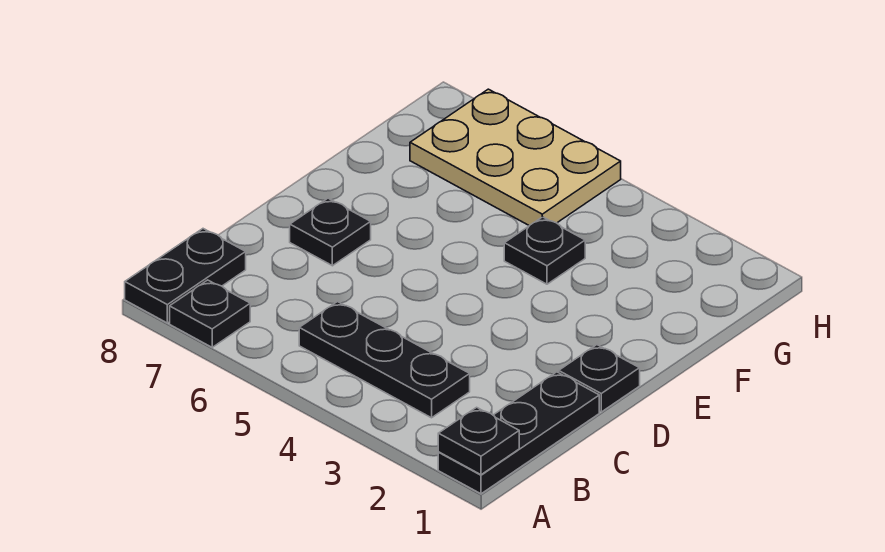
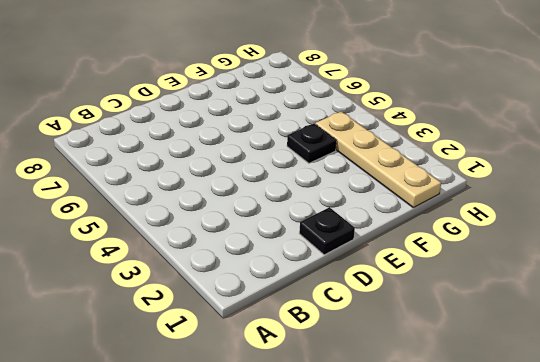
tan 1x4 plate [315,112,441,208] -> none
none -> black 1x3 plate [438,372,599,494]
none -> black 1x1 plate [170,280,250,347]

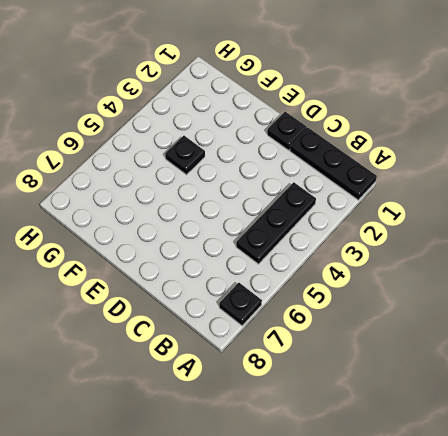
none -> black 1x2 plate [125,229,246,323]
none -> black 1x1 plate [290,198,371,266]

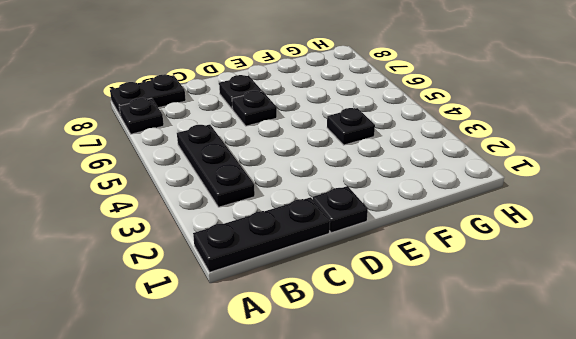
black 1x1 plate [232,91,277,126] -> black 1x1 plate moved to [438,407,519,475]
none -> tan 2x3 plate [410,89,621,226]

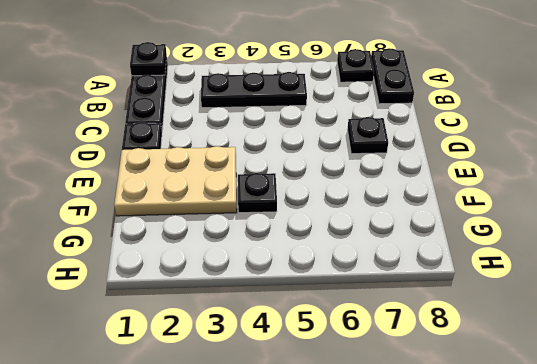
tan 2x3 plate [114,146,237,216] -> tan 2x3 plate moved to [410,89,621,226]

